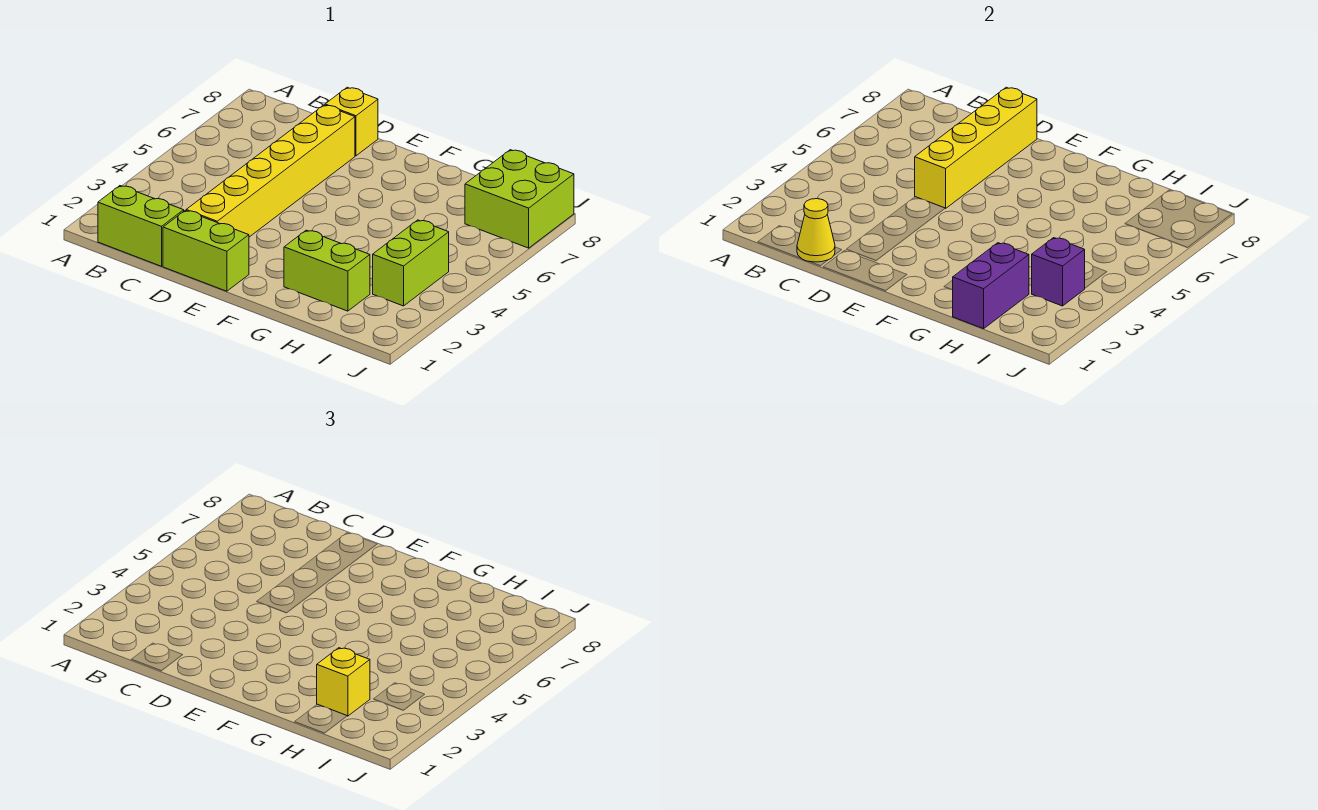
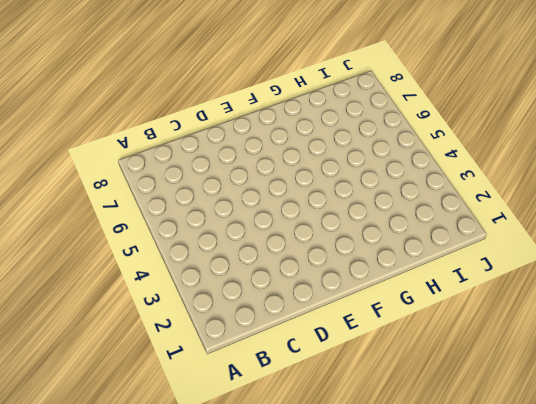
none -> lime 1x2 brick [98,186,184,266]
none -> lime 1x2 brick [163,210,249,291]
none -> yellow 1x6 brick [186,105,355,237]

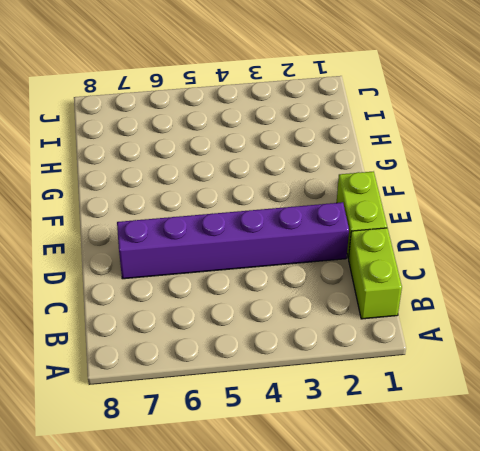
purple 1x6 brick [117,202,349,279] -> yellow 1x6 brick [186,105,355,237]
none -> yellow 1x1 brick [325,87,378,156]
none -> lime 1x2 brick [284,230,370,311]
none -> lime 1x2 brick [373,220,449,306]

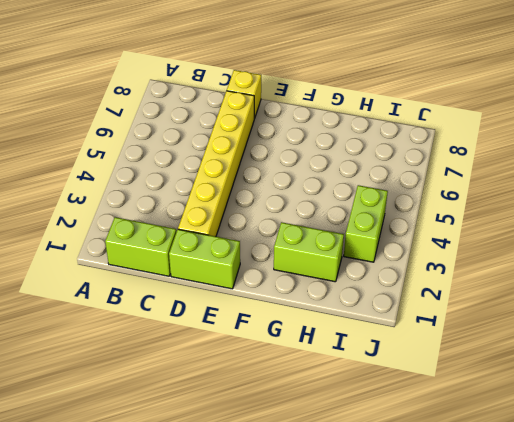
none -> lime 2x2 brick [465,150,574,248]
none -> yellow 1x1 cone [797,199,835,262]
none -> yellow 1x4 brick [915,87,1037,208]

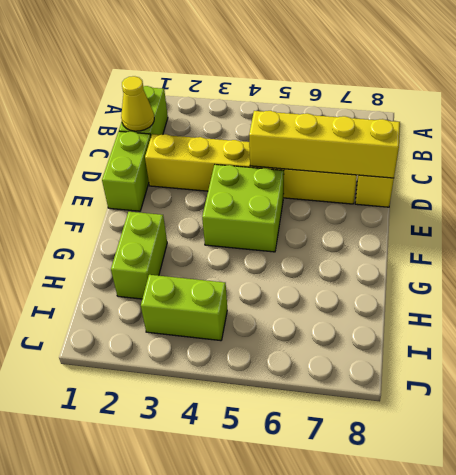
lime 2x2 brick [202,165,284,252] -> lime 2x2 brick moved to [465,150,574,248]
none -> purple 1x2 brick [953,243,1029,329]
none -> purple 1x1 brick [1032,238,1085,306]
none -> yellow 1x1 brick [317,648,370,716]

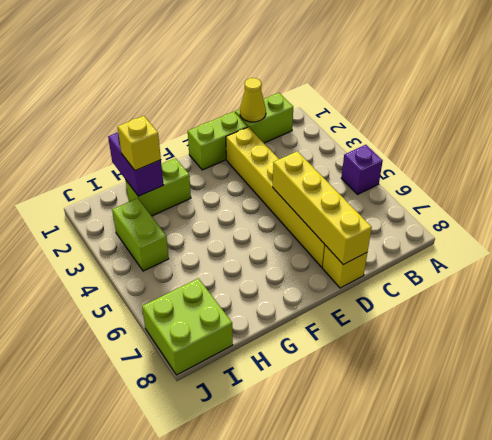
purple 1x1 brick [341,145,383,194] -> purple 1x1 brick moved to [1032,238,1085,306]

